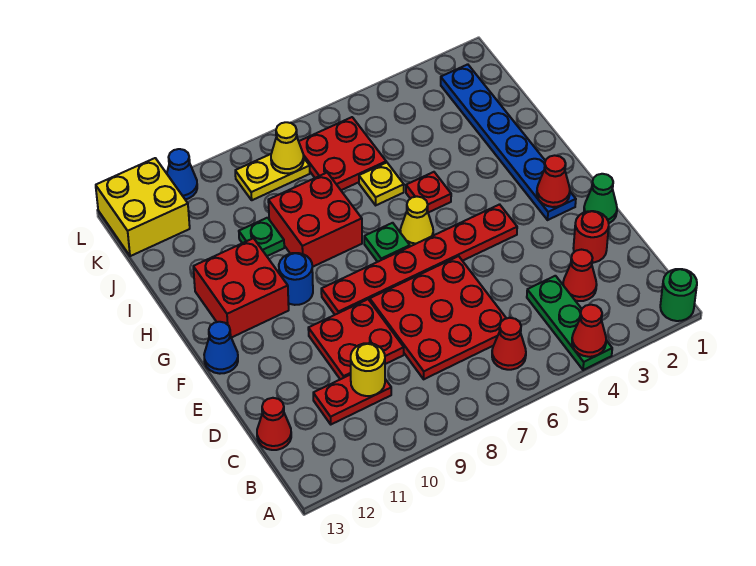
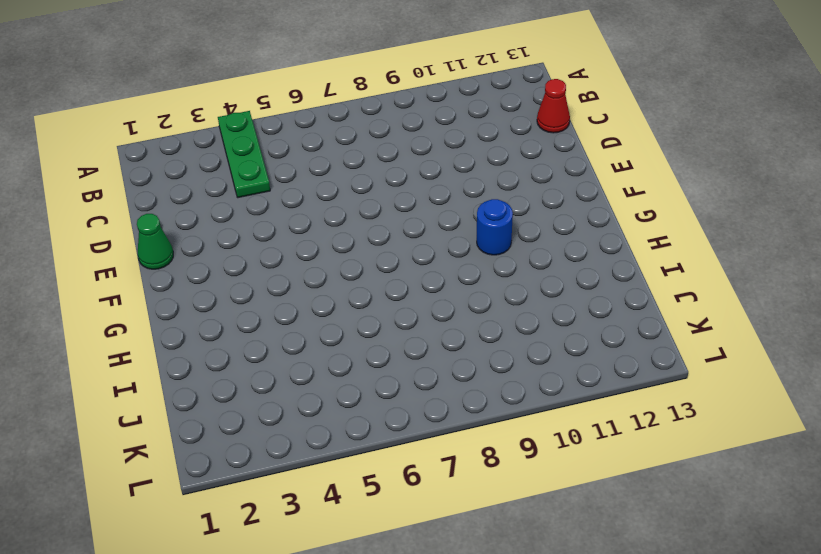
none -> green 1x1 round brick [660,269,697,321]
none -> red 1x1 cone [492,318,526,370]
none -> red 1x1 cone [563,250,597,301]

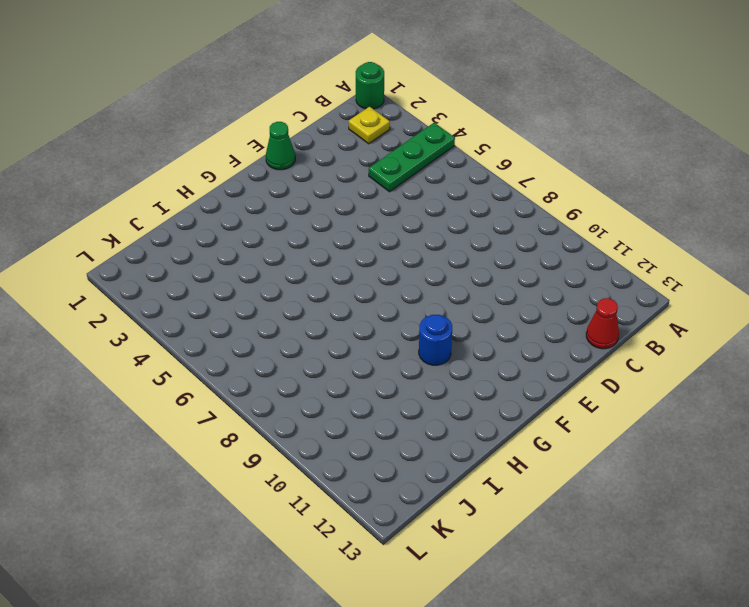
yellow 1x1 plate [349,107,390,144] -> yellow 1x1 plate moved to [359,162,404,205]
none -> red 1x1 cone [492,318,526,370]
none -> red 1x1 cone [563,250,597,301]
none -> red 3x3 plate [370,256,506,379]

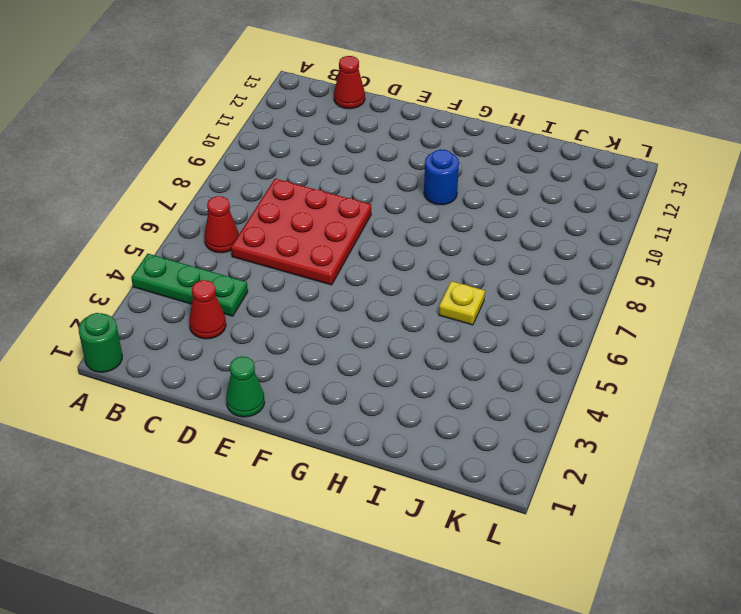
none -> red 1x2 plate [313,375,391,424]
none -> red 1x1 round brick [573,211,609,263]
none -> red 2x2 plate [308,299,404,379]

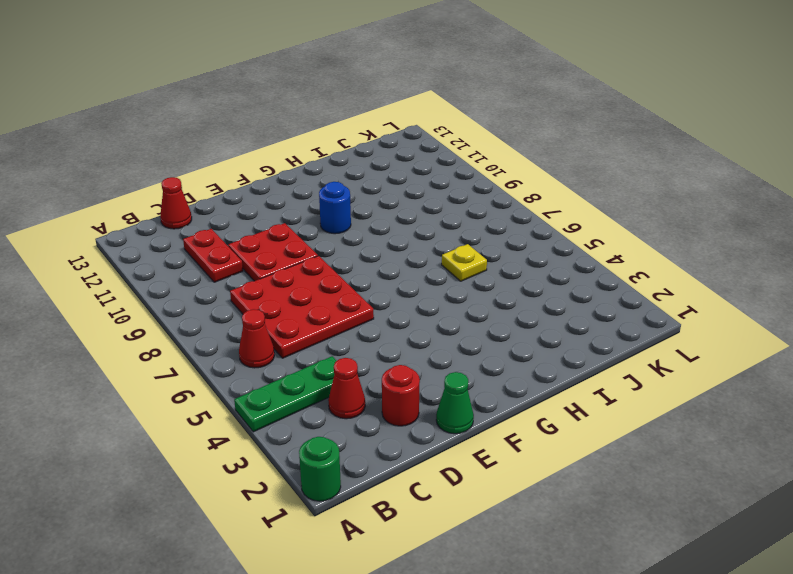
none -> blue 1x6 plate [441,64,576,220]
none -> red 1x6 plate [321,204,517,315]
none -> blue 1x1 cone [204,322,238,374]

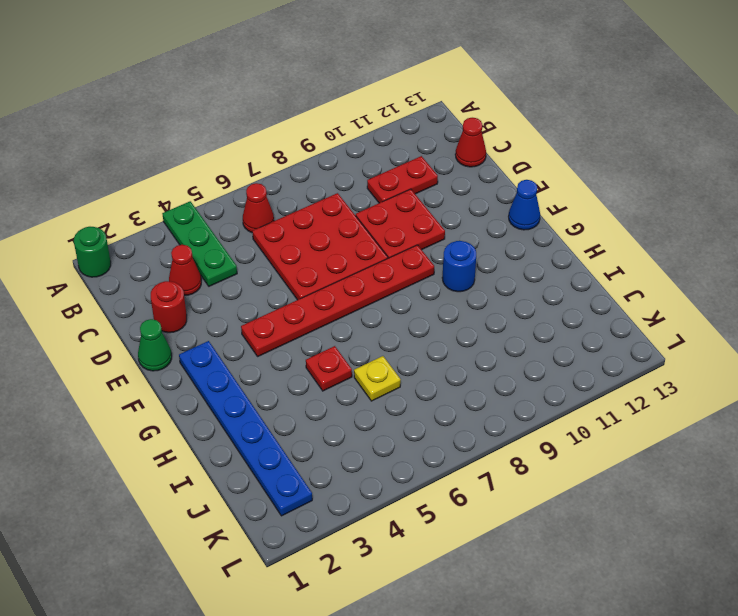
none -> yellow 1x1 cone [400,197,433,246]
none -> green 1x1 plate [364,223,410,262]
none -> red 2x2 brick [193,238,289,338]

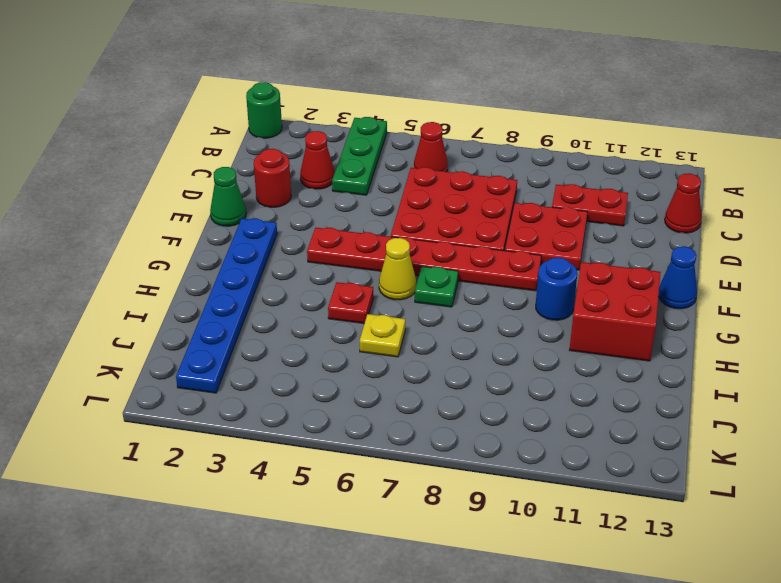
none -> red 2x2 brick [268,173,362,267]
none -> green 1x1 plate [239,218,284,256]
none -> red 2x2 plate [299,117,386,190]

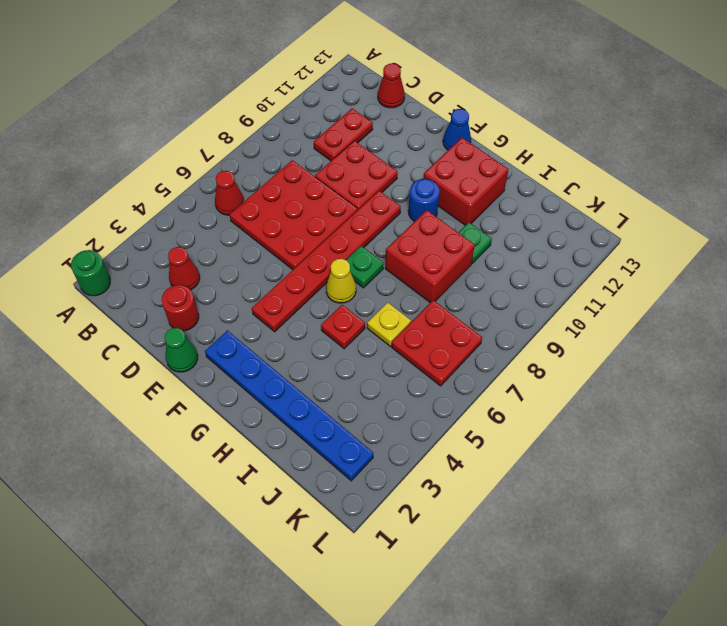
none -> green 1x3 plate [527,276,612,370]
none -> yellow 1x2 plate [235,154,310,200]
none -> yellow 2x2 brick [96,158,190,256]

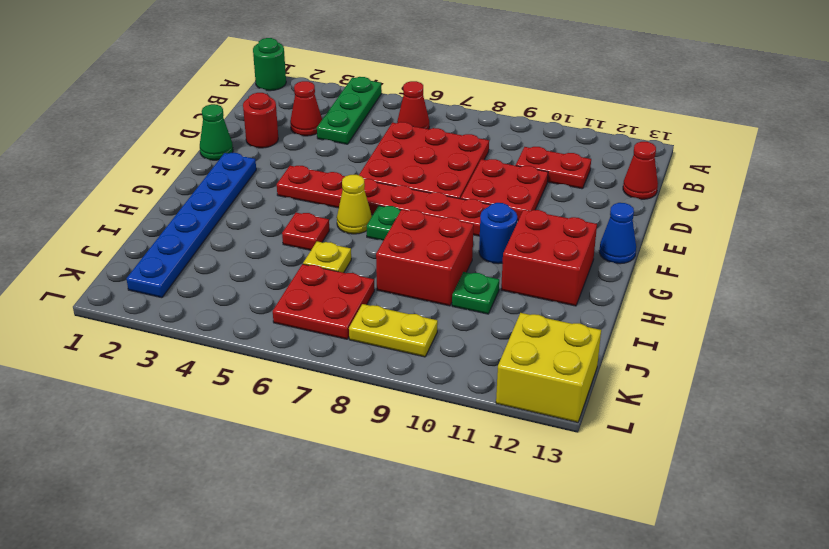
none -> blue 1x1 cone [167,149,197,199]
none -> red 1x1 cone [572,305,606,357]
none -> yellow 1x1 round brick [351,343,385,396]

